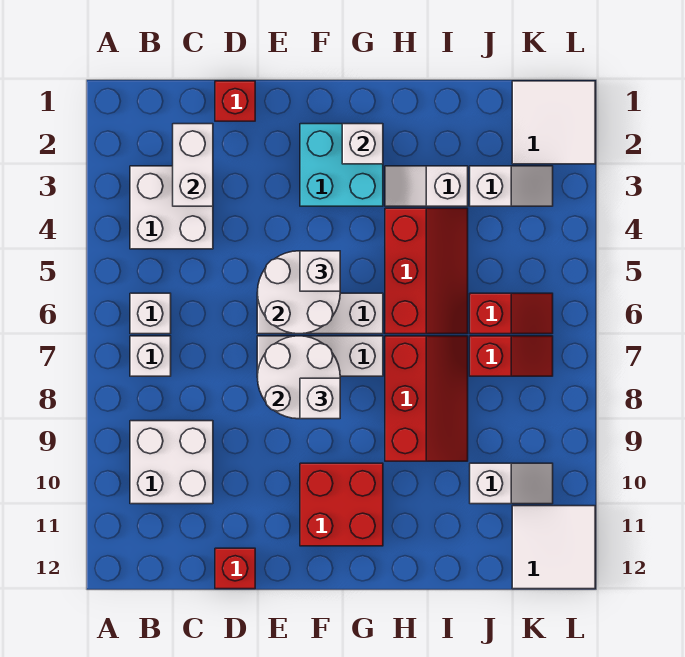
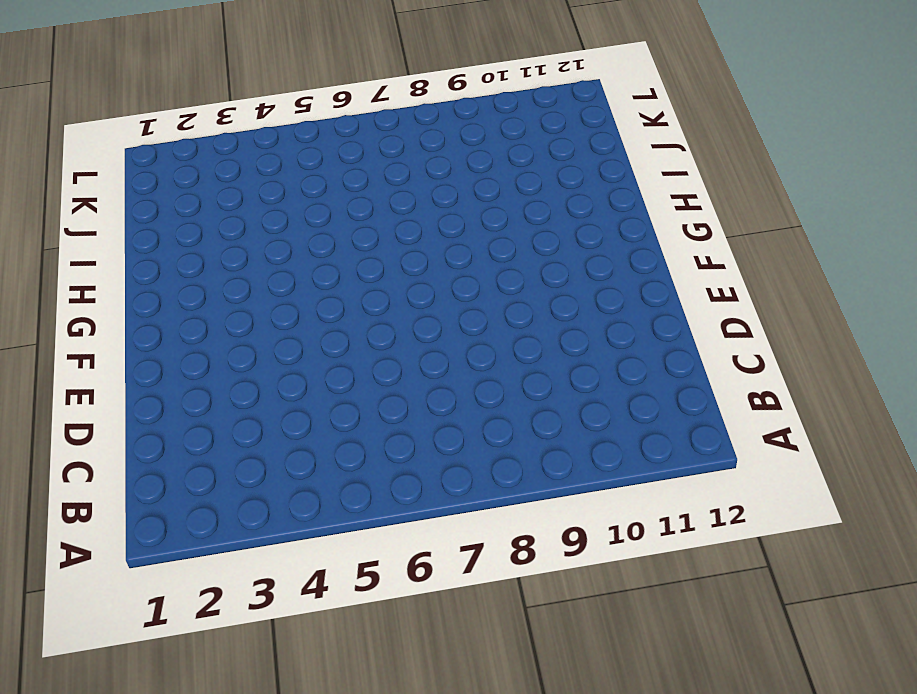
none -> white 2x2 brick [130,166,213,249]
none -> white 1x1 brick [130,293,171,334]
none -> white 1x1 brick [130,336,171,376]

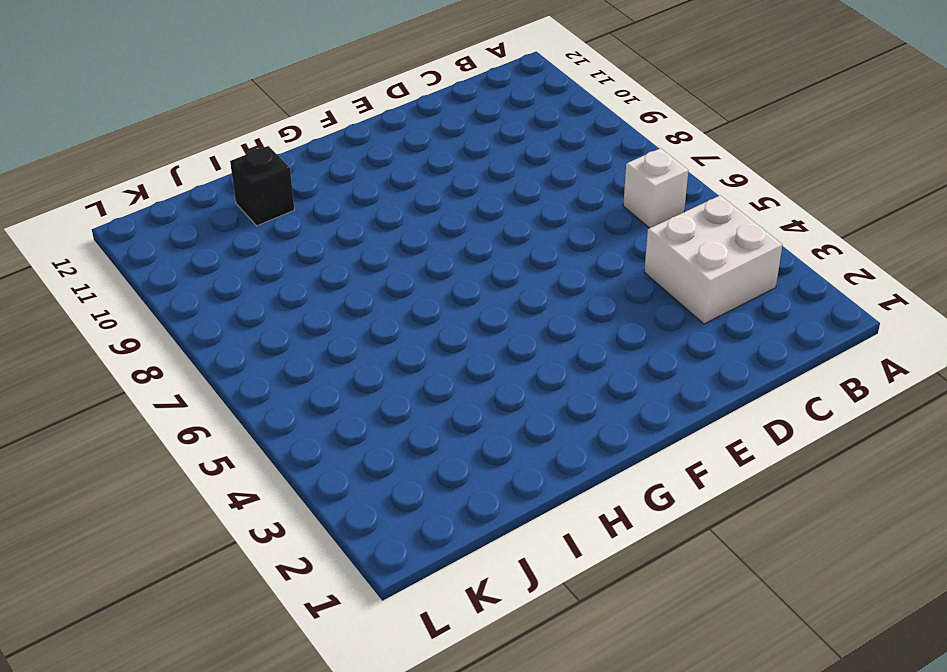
black 1x1 brick [230,146,294,226] -> none
none -> white 1x1 brick [130,336,171,376]
none -> white 2x2 brick [130,421,213,504]
none -> red 1x1 brick [215,81,255,121]

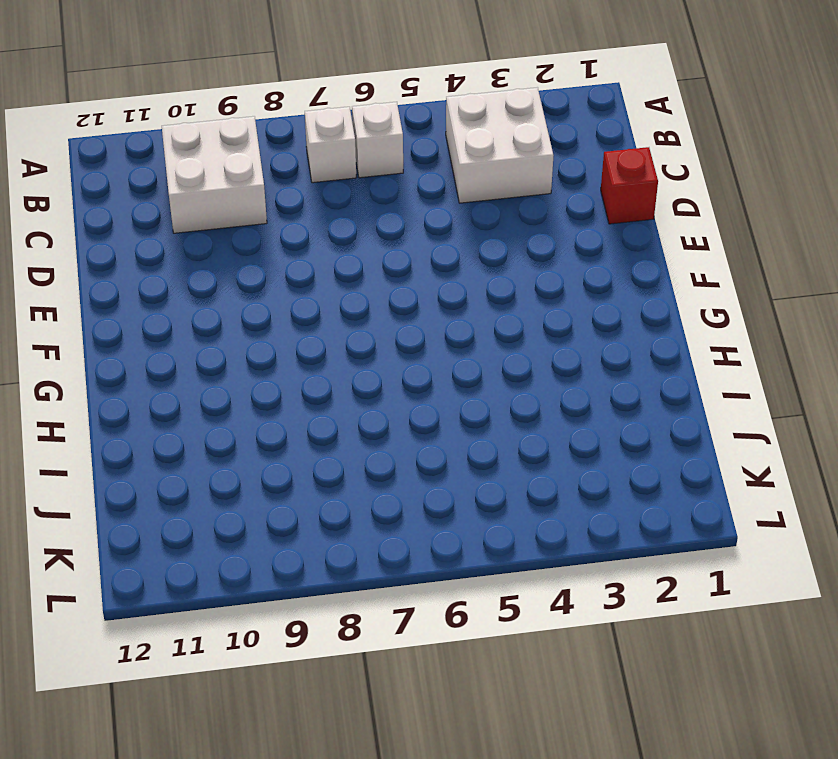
none -> red 1x1 brick [215,548,255,589]
none -> white 1x3 brick [257,293,383,334]
none -> white 1x3 brick [257,336,383,376]

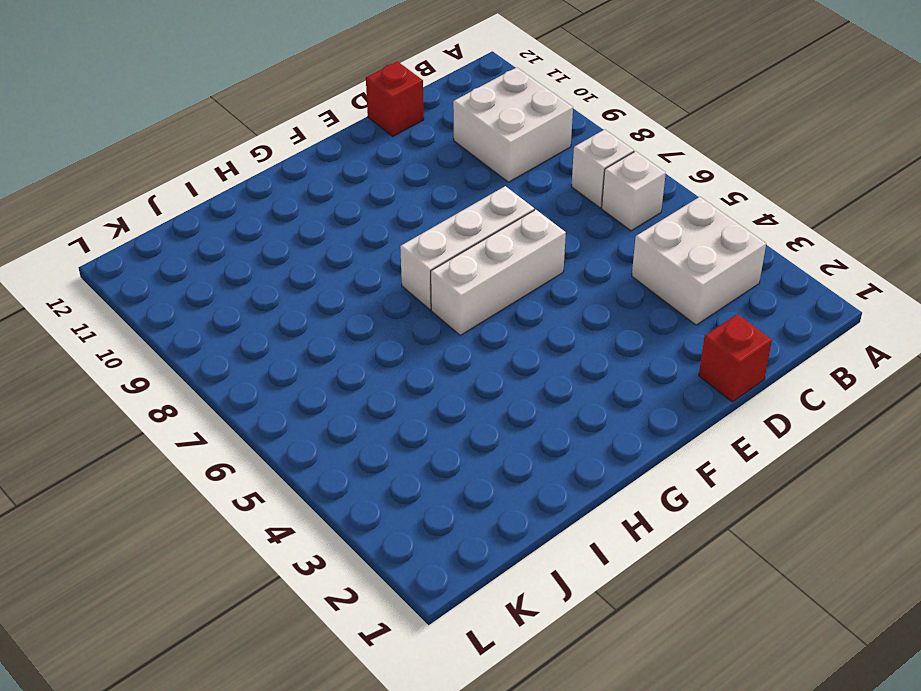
none -> cyan 2x2 brick [300,124,383,206]
none -> red 2x2 brick [300,463,383,546]
none -> white 1x2 slope [385,166,468,206]

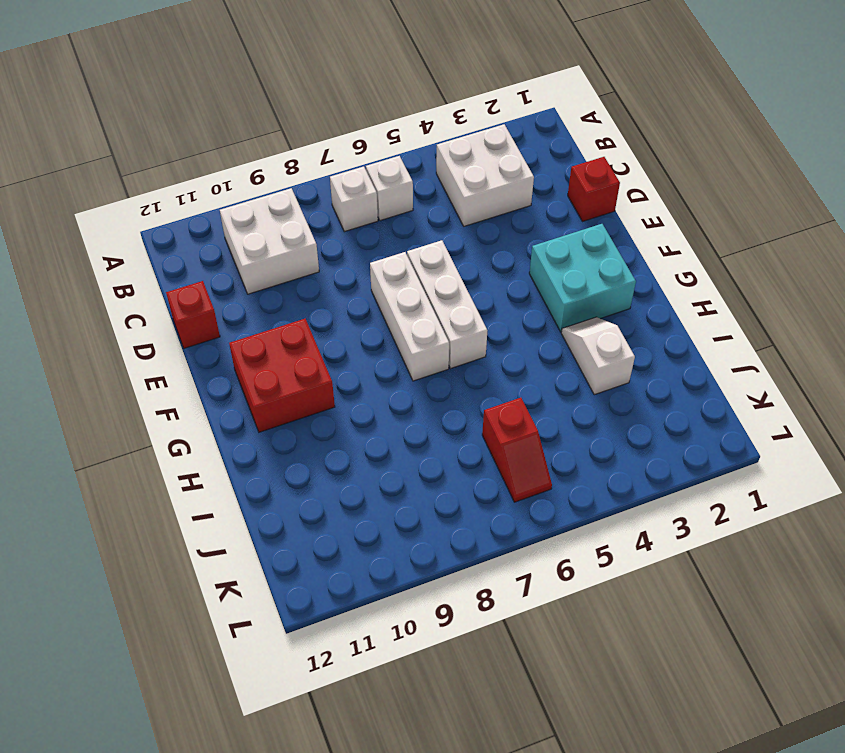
none -> red 2x3 slope [385,208,468,334]
none -> red 2x3 slope [385,336,468,461]
none -> white 1x2 slope [470,166,553,206]

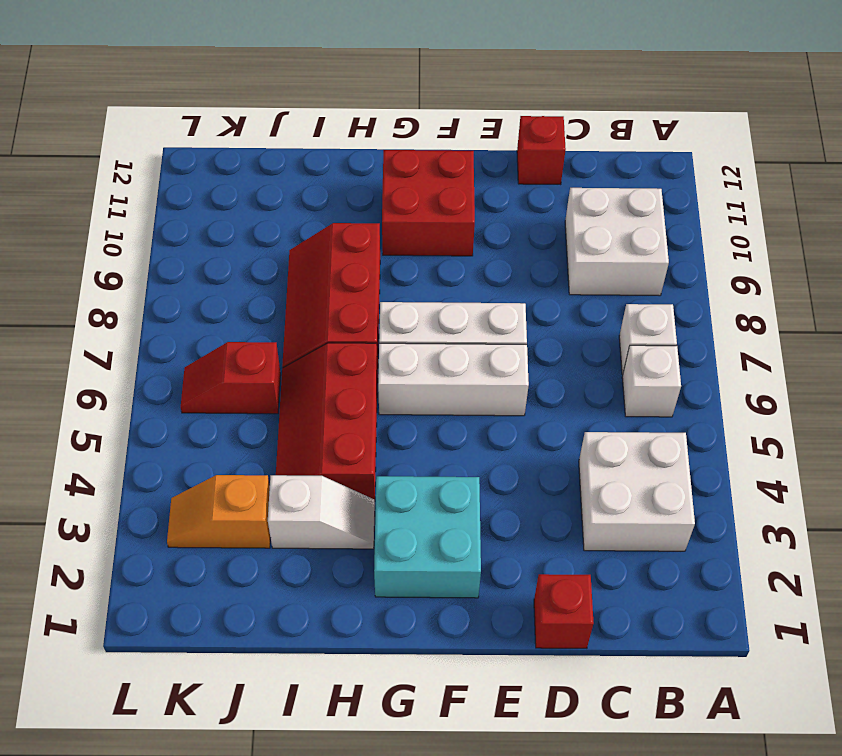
orange 1x2 slope [167,475,271,548] -> white 1x2 slope [470,166,553,206]
none -> red 1x2 slope [470,336,553,376]
none -> white 1x2 slope [470,463,553,504]
none -> white 2x2 tile [512,81,595,164]

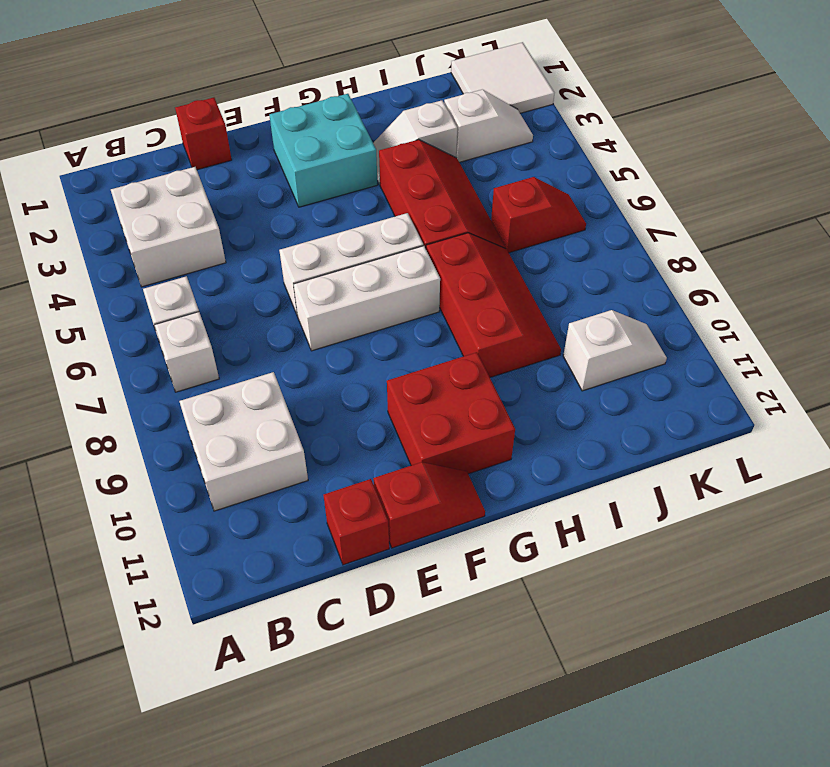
red 1x2 slope [373,462,485,548] -> red 1x2 slope moved to [470,336,553,376]
none -> white 2x2 tile [512,506,595,589]
none -> white 1x2 brick [173,124,213,206]
none -> white 2x2 round brick [257,251,340,334]

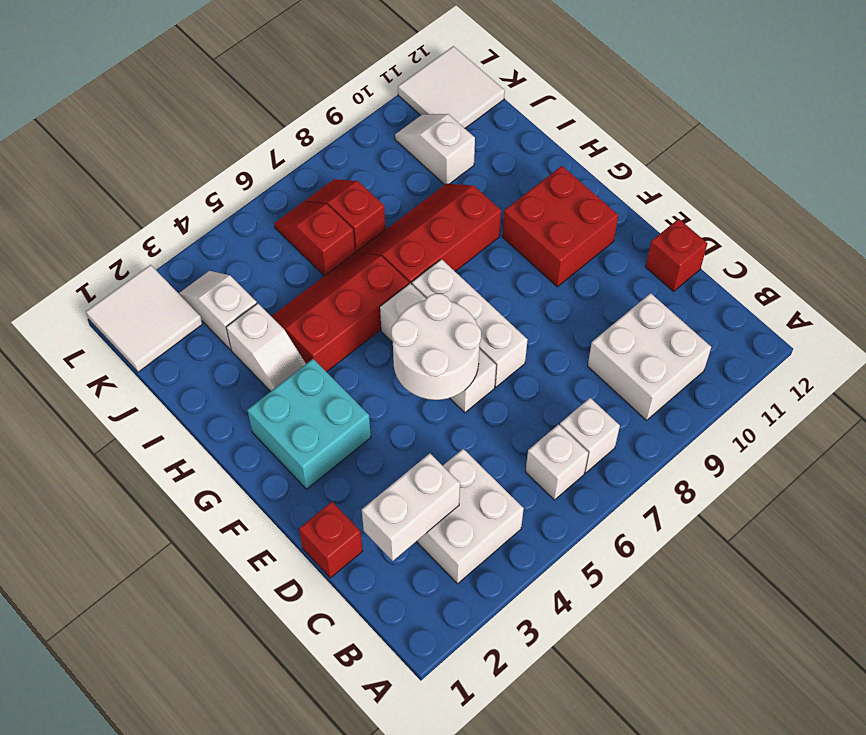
none -> white 2x2 round brick [257,336,340,419]
none -> white 1x1 brick [342,124,383,164]
none -> white 1x1 brick [300,251,340,291]

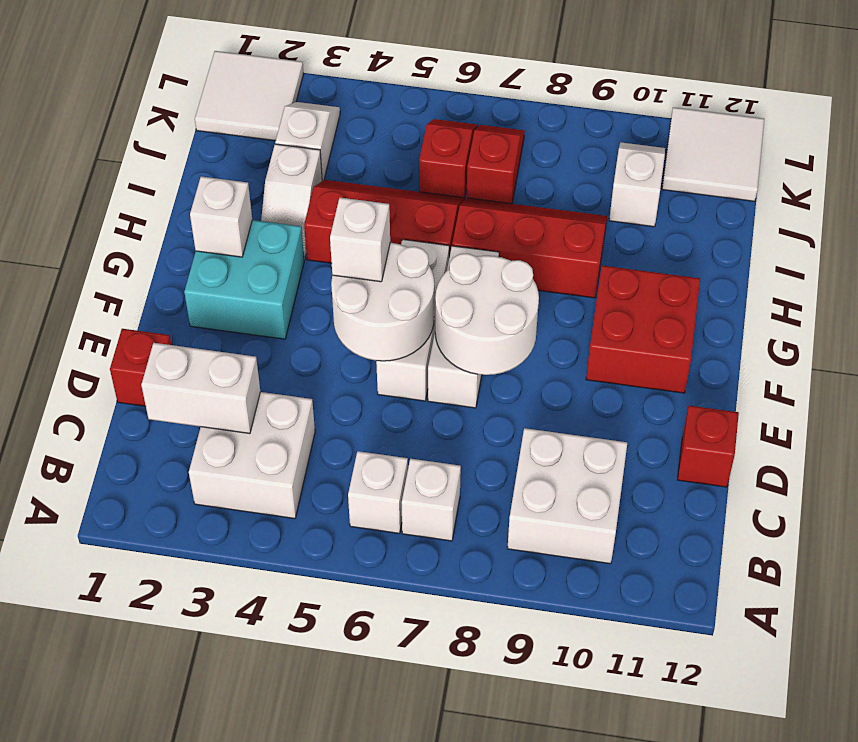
none -> white 1x1 brick [300,378,340,419]

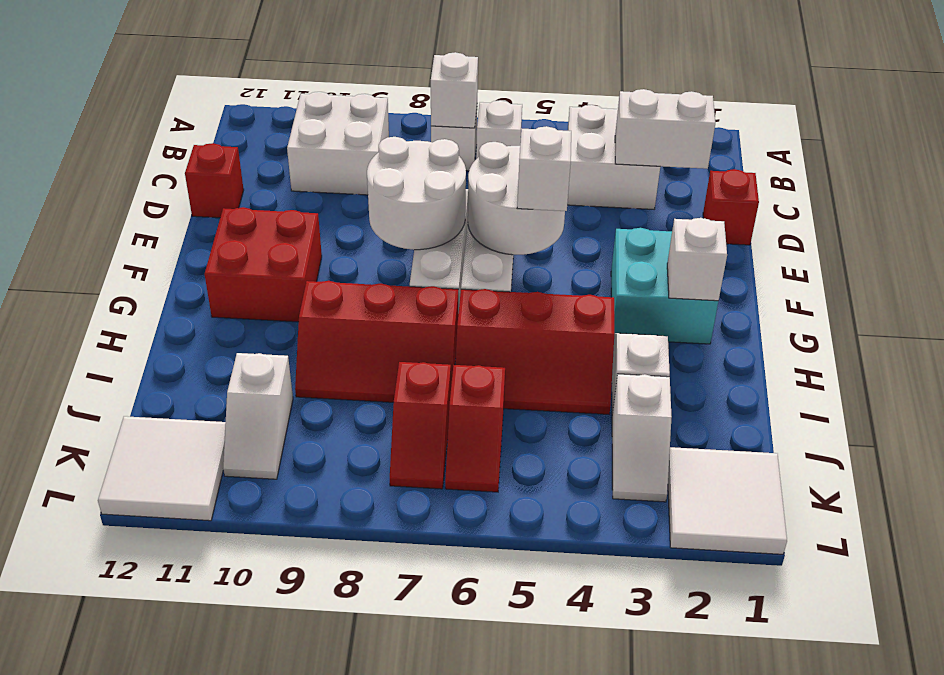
white 1x1 brick [431,52,478,128] -> white 1x1 brick moved to [300,378,340,419]

